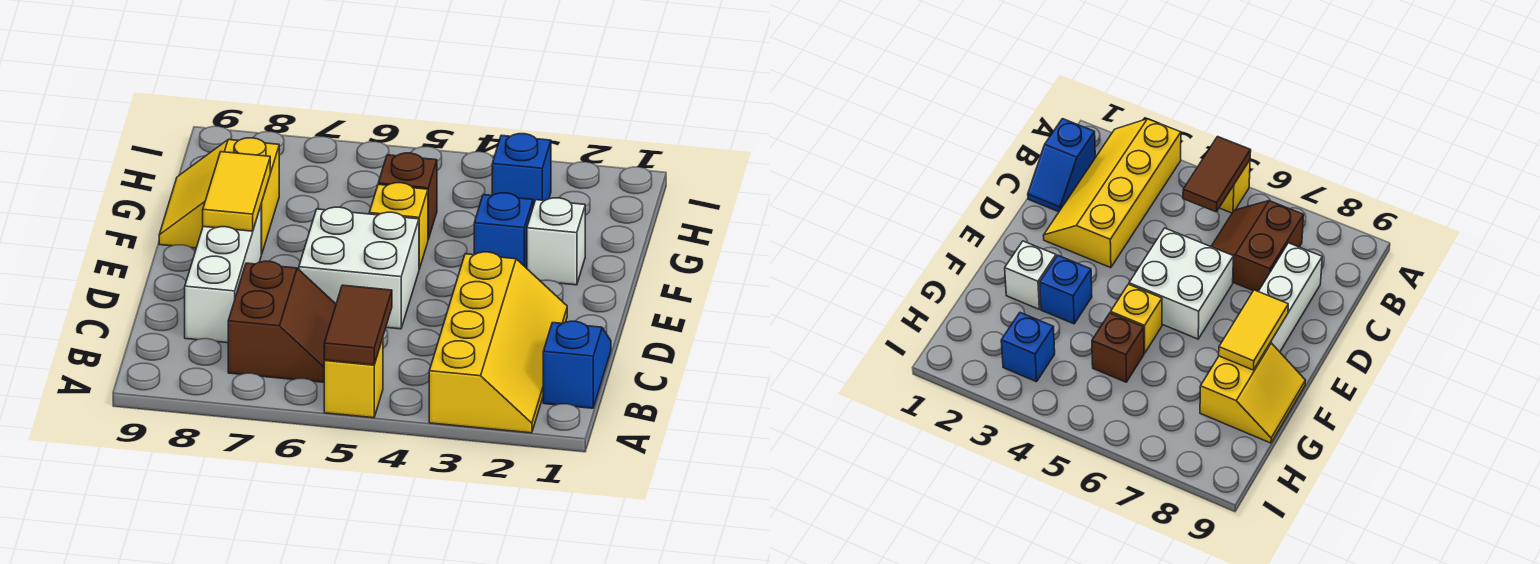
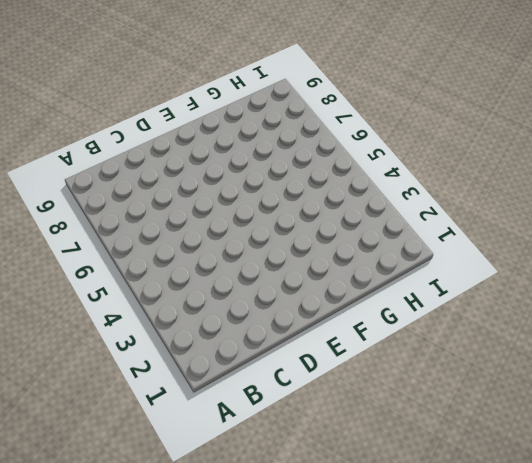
none -> yellow 2x4 slope [429,252,567,433]
none -> yellow 1x1 brick [324,338,383,418]
none -> blue 1x2 slope [543,321,611,408]

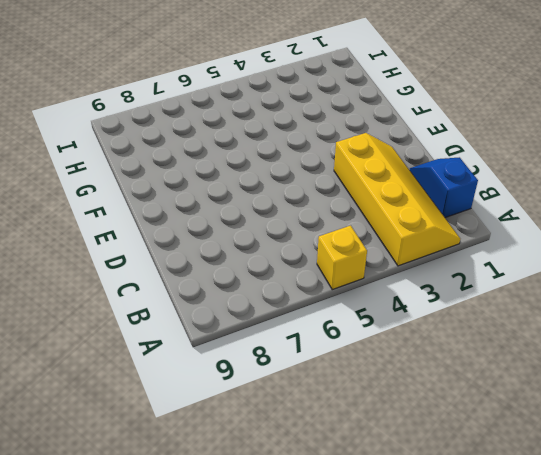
none -> brown 2x2 slope [228,261,336,382]
none -> white 1x3 brick [185,206,261,343]
none -> white 2x2 brick [299,207,419,329]

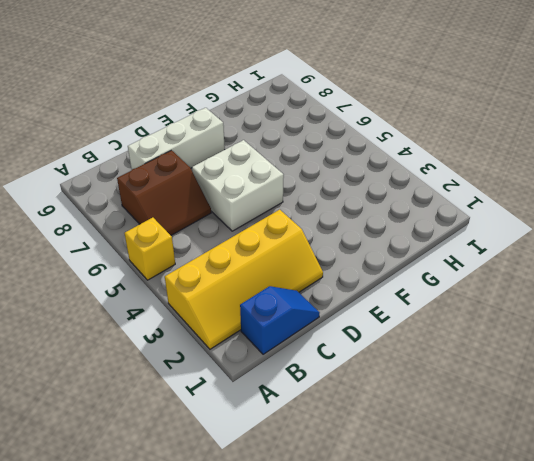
none -> white 1x1 brick [527,198,585,285]
none -> blue 1x1 brick [474,193,533,268]
none -> yellow 1x1 brick [369,183,428,269]

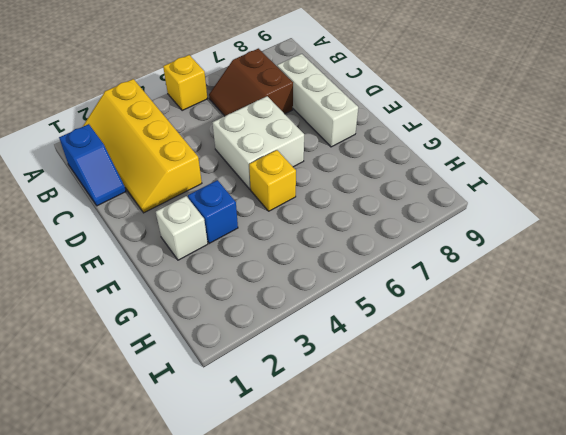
none -> yellow 2x2 slope [159,138,279,254]
none -> brown 1x1 brick [378,153,437,239]
none -> blue 1x1 brick [492,134,551,206]

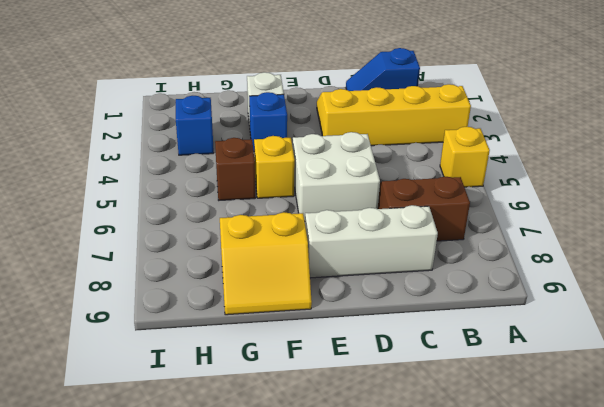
none -> brown 1x2 tile [324,285,392,365]
none -> yellow 1x2 tile [203,152,270,231]

